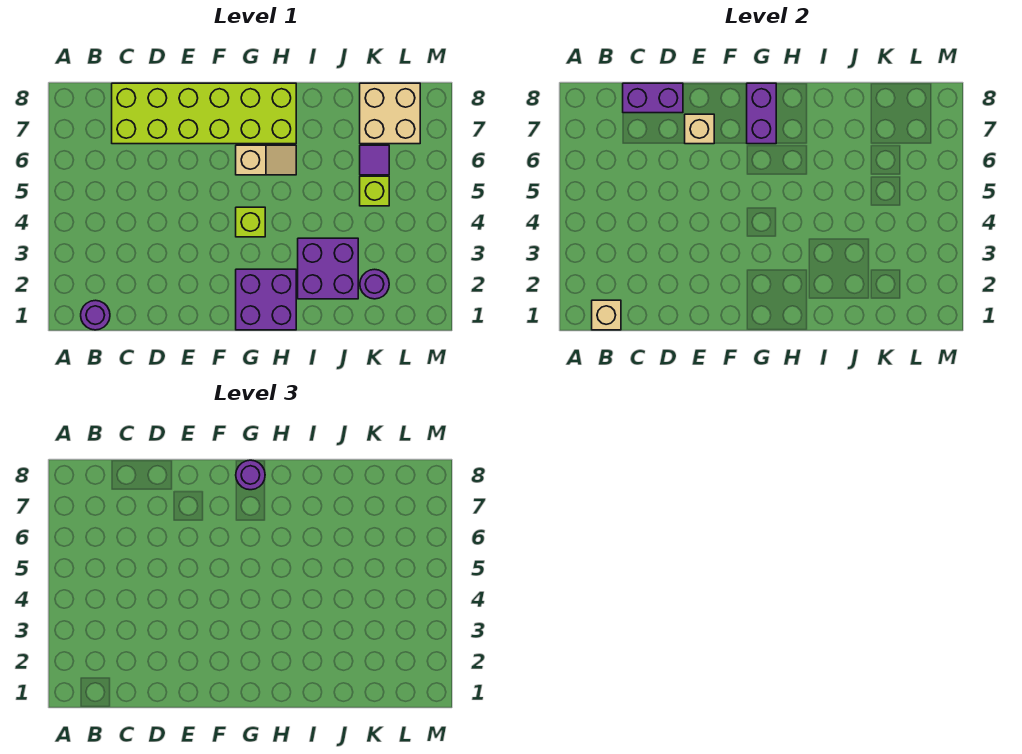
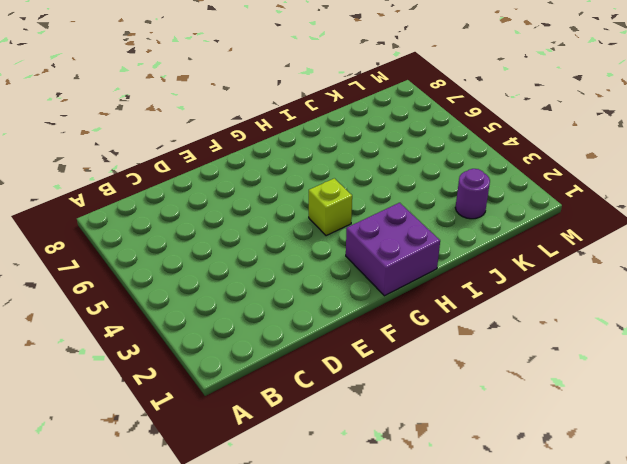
none -> purple 1x1 round brick [81,300,110,330]
none -> lime 2x6 brick [112,83,296,144]
none -> tan 1x2 slope [236,145,296,175]

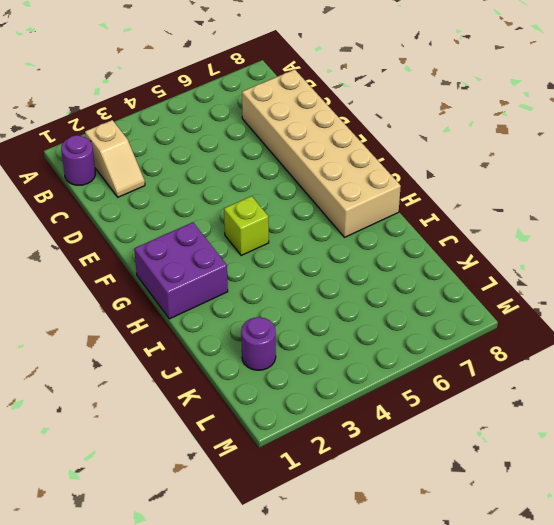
tan 1x2 slope [85,120,145,197] -> tan 1x2 slope moved to [236,145,296,175]
tan 2x6 brick [242,69,401,237] -> lime 2x6 brick [112,83,296,144]
none -> purple 2x2 brick [298,238,358,299]
none -> lime 1x1 brick [360,176,389,206]
none -> purple 1x1 tile [360,145,389,175]

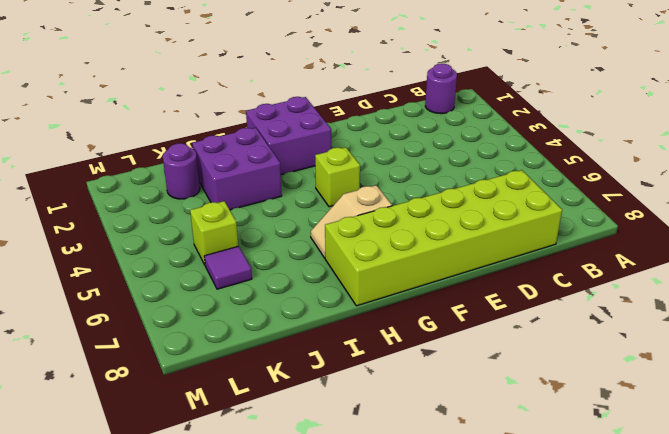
none -> tan 2x2 brick [360,83,420,144]
none -> tan 1x1 brick [592,300,621,330]
none -> purple 1x2 brick [623,83,683,113]

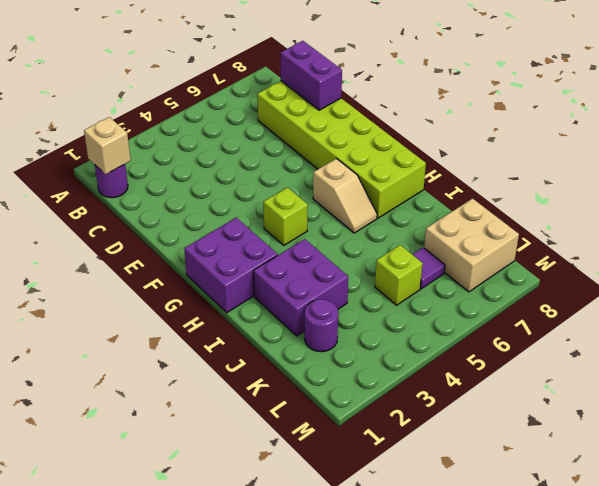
none -> tan 1x1 brick [685,114,714,144]
none -> purple 1x2 brick [747,83,776,144]
none -> purple 1x1 round brick [236,460,265,490]

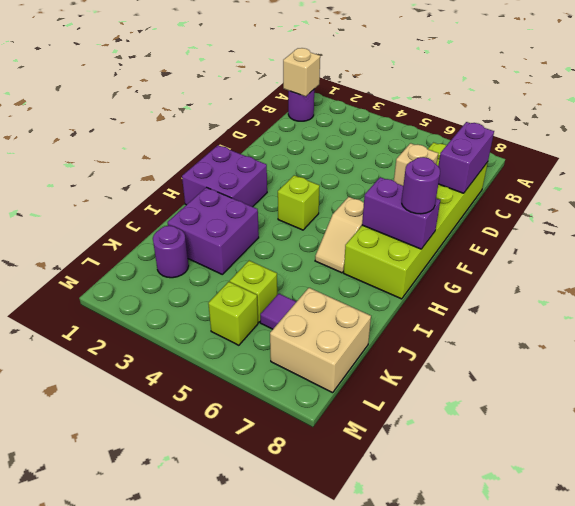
lime 1x1 brick [208,282,258,345] -> none

